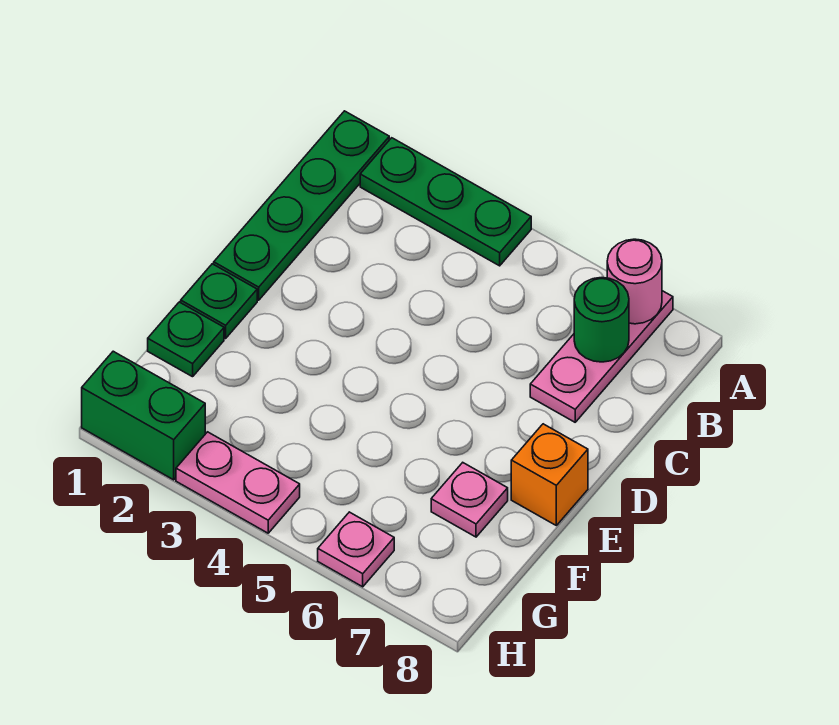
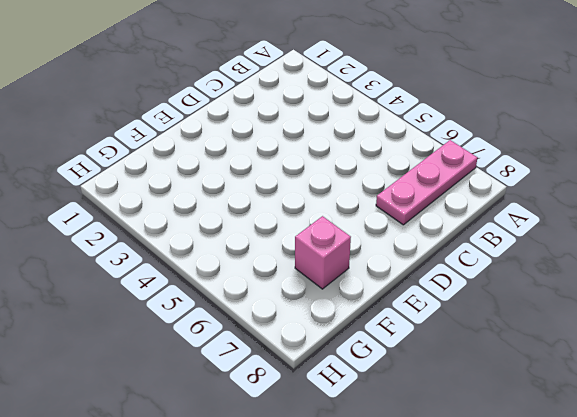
pink 1x1 brick [295,216,351,289] -> pink 1x1 plate [431,463,508,537]
none -> green 1x4 plate [214,111,389,300]
none -> green 1x3 plate [360,138,531,266]
none -> green 1x1 plate [181,264,257,338]

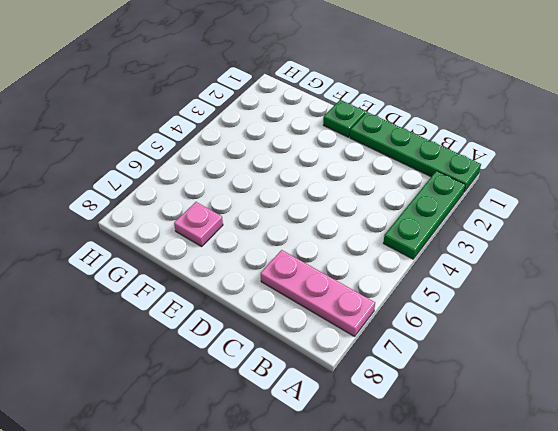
none -> orange 1x1 brick [511,424,588,525]
none -> green 1x1 plate [148,302,224,377]
none -> green 1x2 brick [82,351,205,480]

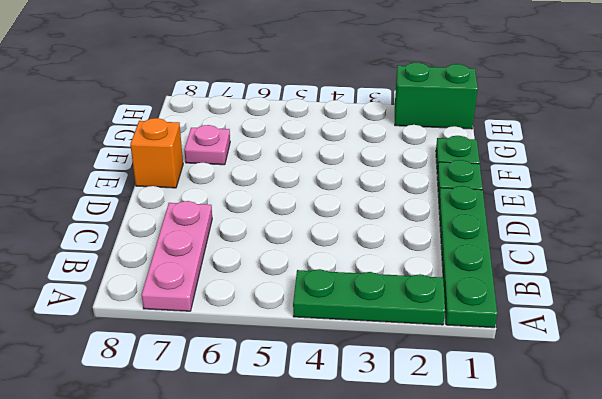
none -> pink 1x2 plate [176,432,300,533]
none -> pink 1x1 plate [318,512,394,587]
none -> pink 1x1 round brick [607,239,662,324]

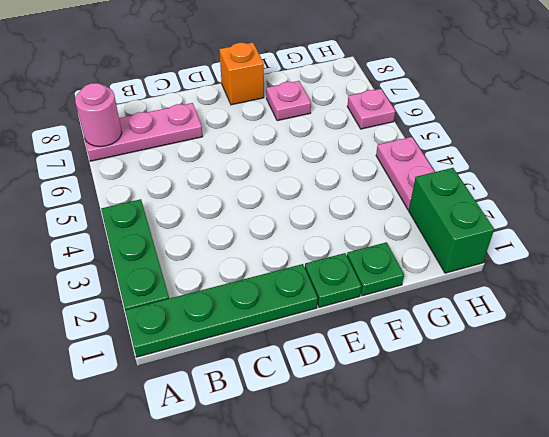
none -> green 1x1 round brick [574,278,629,362]

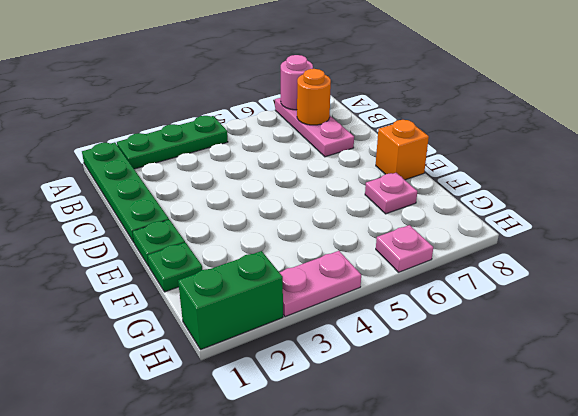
orange 1x1 round brick [297,69,331,125] -> green 1x1 round brick [574,278,629,362]

